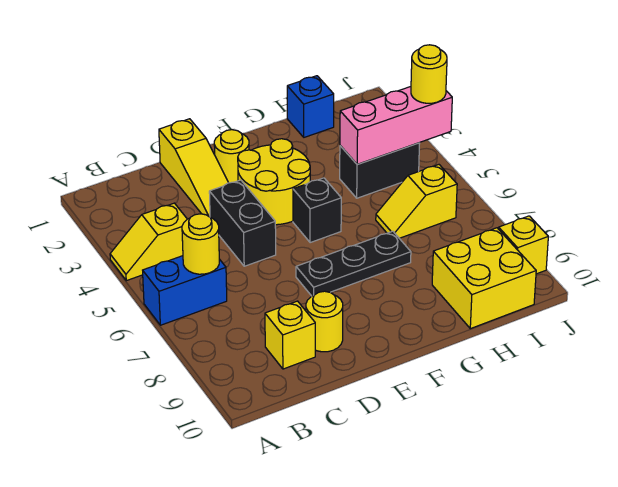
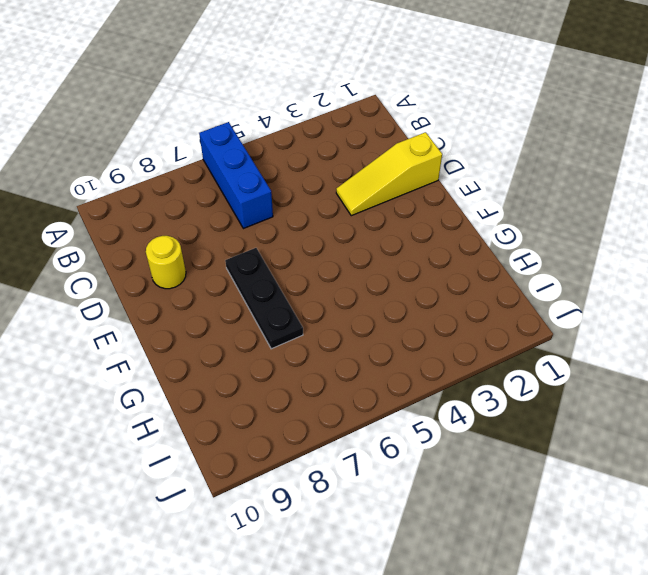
blue 1x3 brick [199,122,273,229] -> blue 1x2 brick [143,256,227,325]
none -> yellow 1x2 slope [110,203,187,281]
none -> yellow 1x1 brick [265,301,315,369]
none -> black 1x2 brick [209,180,276,266]

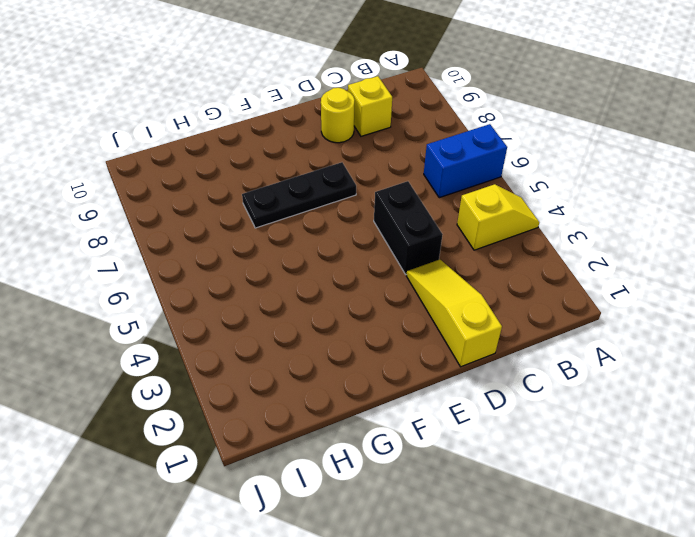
none -> yellow 1x1 round brick [214,130,249,183]
none -> yellow 2x2 round brick [238,139,310,225]
none -> black 1x1 brick [293,178,341,243]

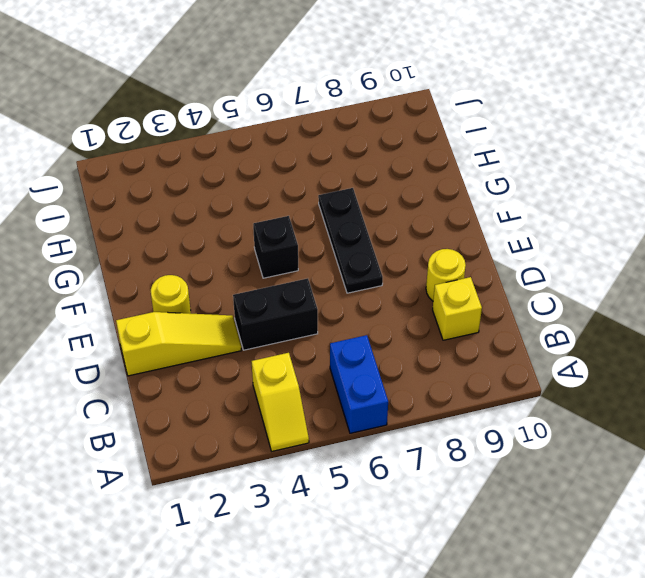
none -> yellow 2x2 round brick [238,139,310,225]
none -> blue 1x1 brick [287,76,334,137]
none -> black 1x2 brick [340,143,420,198]

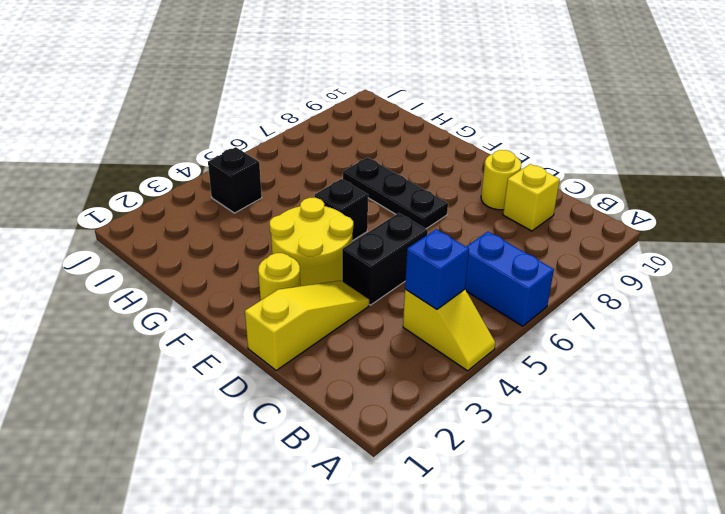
blue 1x1 brick [405,229,469,310] -> blue 1x1 brick moved to [287,76,334,137]
black 1x1 brick [208,147,262,213] -> black 1x2 brick [340,143,420,198]
none -> yellow 1x2 slope [376,165,457,238]
none -> yellow 2x2 brick [432,228,536,329]
none -> yellow 1x1 brick [499,216,548,274]

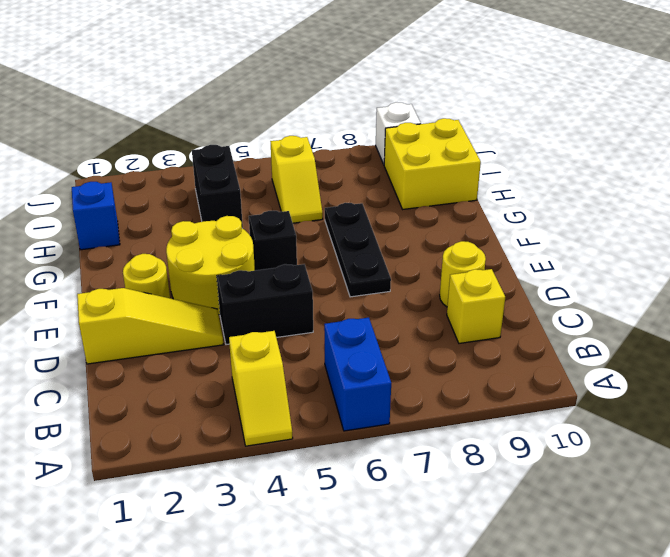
white 1x1 brick [376,102,421,164] -> yellow 1x1 brick [499,216,548,274]
none -> yellow 1x1 round brick [182,214,219,274]
none -> pink 1x3 brick [340,87,452,164]
none -> yellow 1x1 round brick [411,45,447,103]

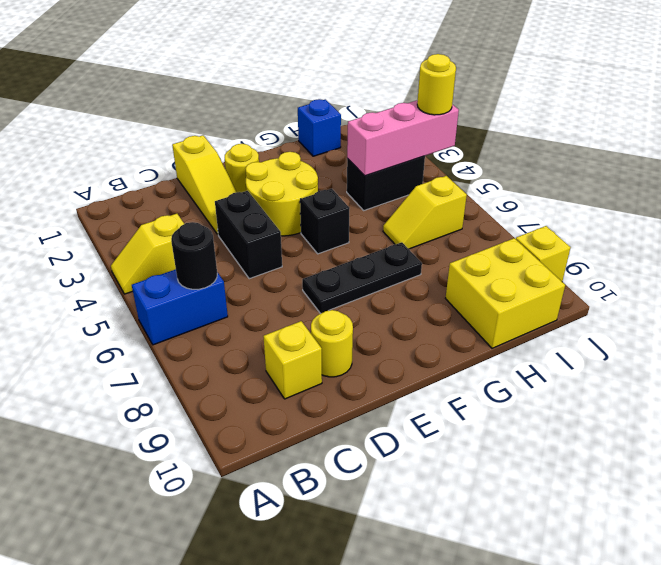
black 1x1 round brick [171,222,217,289] -> yellow 1x1 round brick [182,214,219,274]

